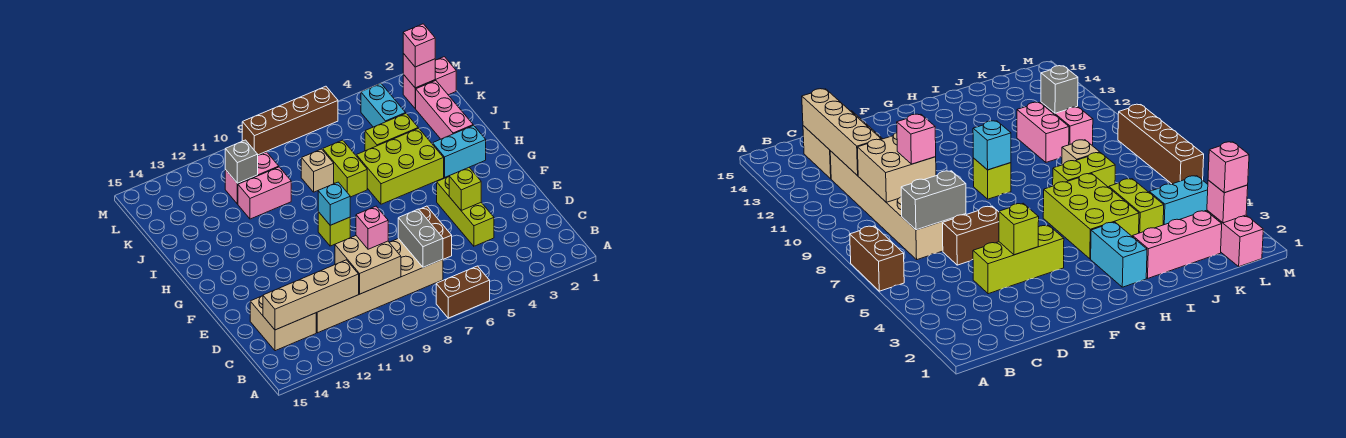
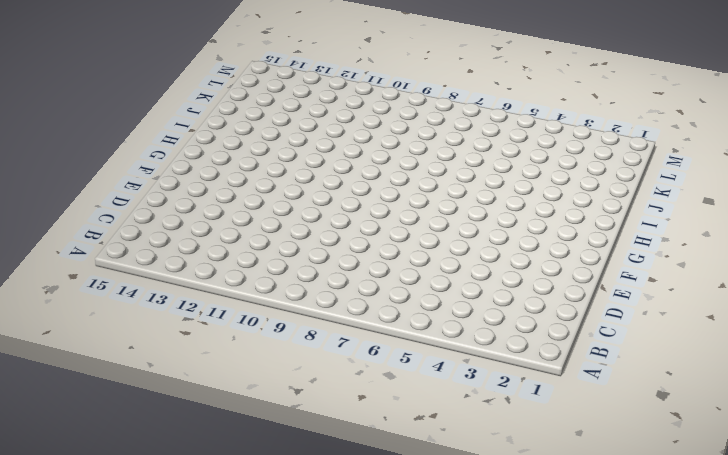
none -> brown 1x2 brick [436,266,490,318]
none -> tan 2x6 brick [316,238,443,333]
none -> tan 2x2 brick [250,296,316,351]

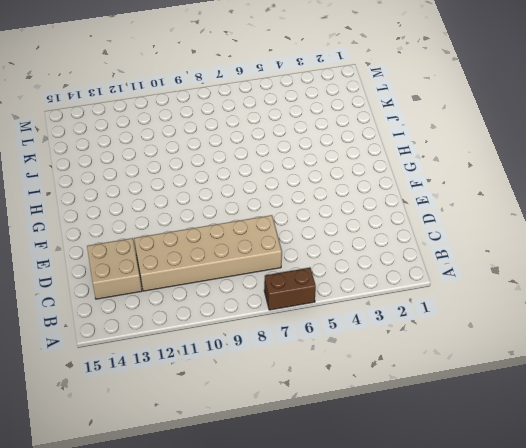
none -> lime 1x3 brick [437,177,494,246]
none -> brown 1x2 brick [419,206,452,259]
none -> lime 1x1 brick [318,212,350,246]

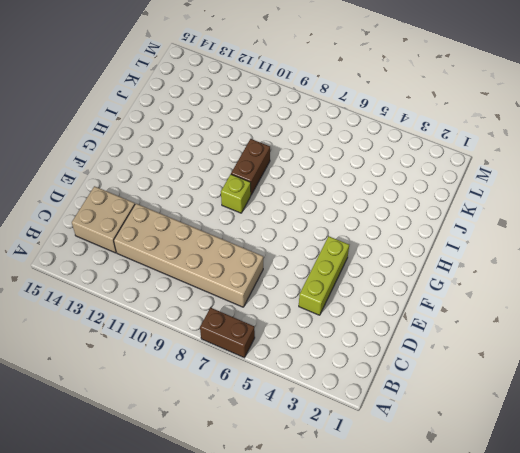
brown 1x2 brick [231,139,270,195] -> brown 1x2 brick moved to [419,206,452,259]
none -> cyan 1x2 brick [433,125,486,177]
none -> lime 2x3 brick [356,128,444,204]
none -> pink 1x3 brick [415,81,473,139]

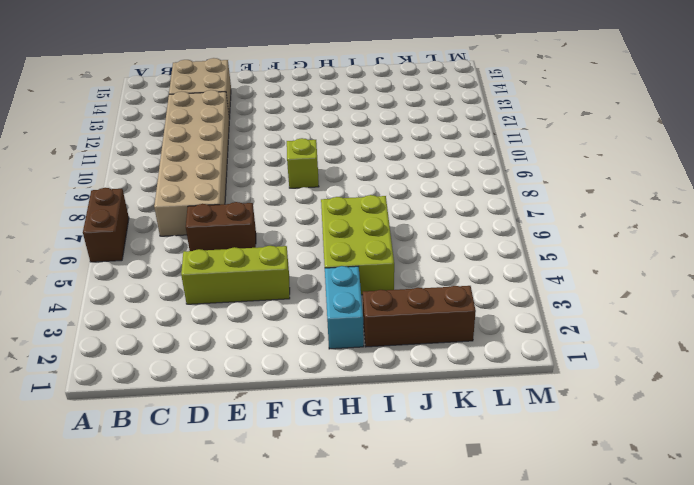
brown 1x3 brick [363,286,476,347] -> pink 1x3 brick [415,81,473,139]
none -> lime 1x2 brick [323,140,367,197]
none -> lime 1x2 brick [365,114,418,151]
none -> tan 1x1 brick [301,149,334,192]

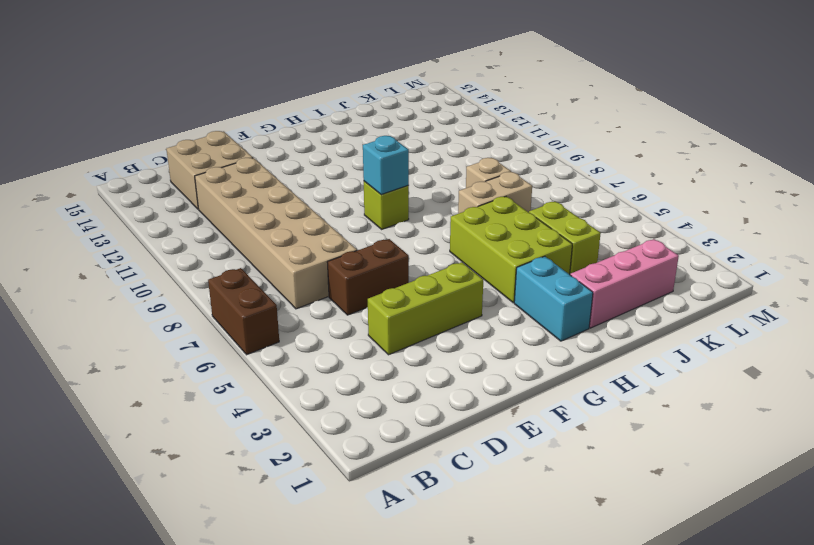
tan 1x2 brick [458,172,532,214] -> lime 1x2 brick [323,140,367,197]
none -> pink 1x2 brick [238,167,291,219]
none -> cyan 1x2 brick [361,83,406,127]
none -> pink 1x2 brick [225,152,279,204]

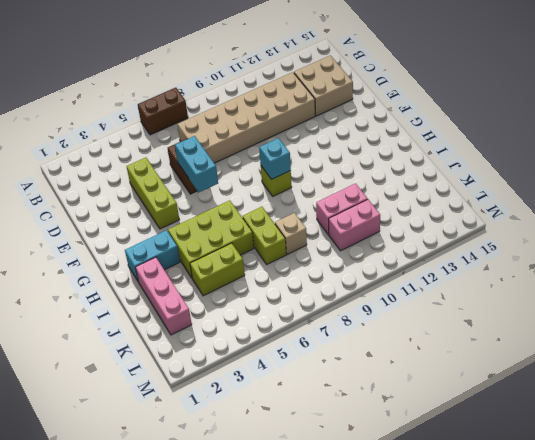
cyan 1x2 brick [175,136,218,192] -> cyan 1x2 brick moved to [361,83,406,127]
none -> pink 1x2 brick [403,57,456,108]
none -> brown 1x4 brick [242,86,338,155]
none -> grey 1x2 brick [398,209,443,267]

